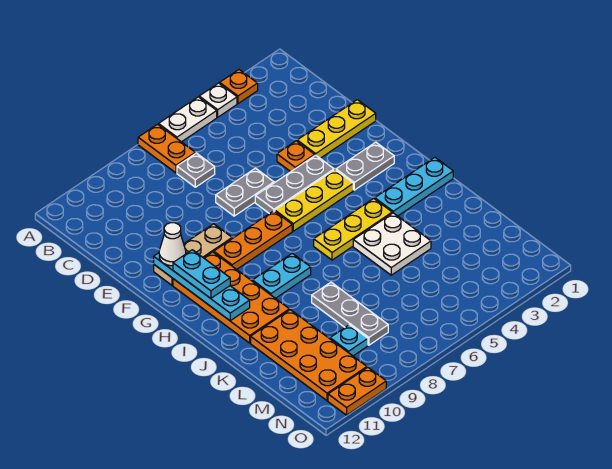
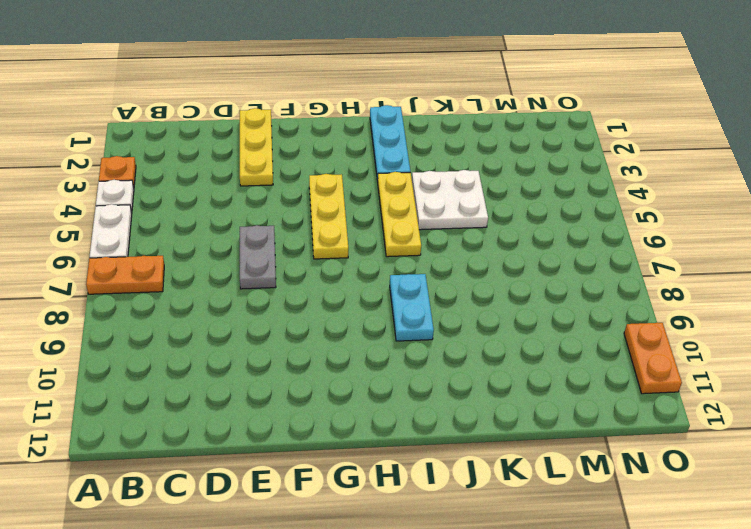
none -> grey 1x1 plate [177,153,215,187]
none -> orange 1x1 plate [277,141,315,172]
none -> grey 1x3 plate [255,155,334,214]

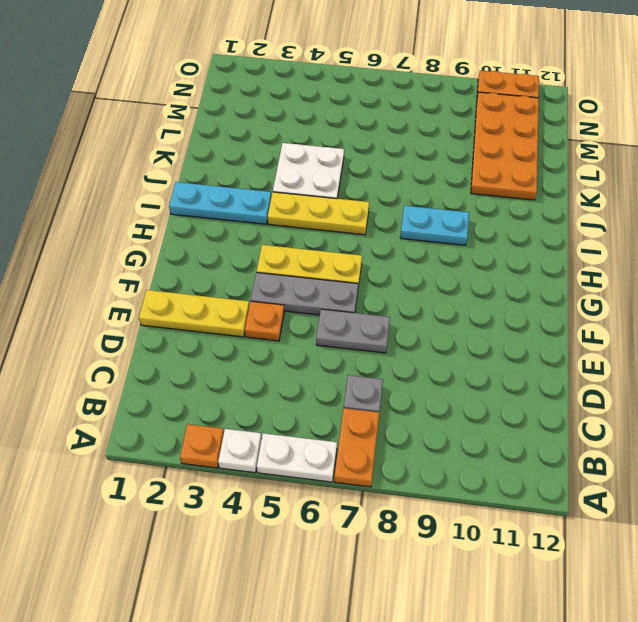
none -> tan 1x3 plate [154,224,232,285]
none -> grey 1x2 plate [336,142,394,190]
none -> orange 1x3 plate [214,211,292,269]

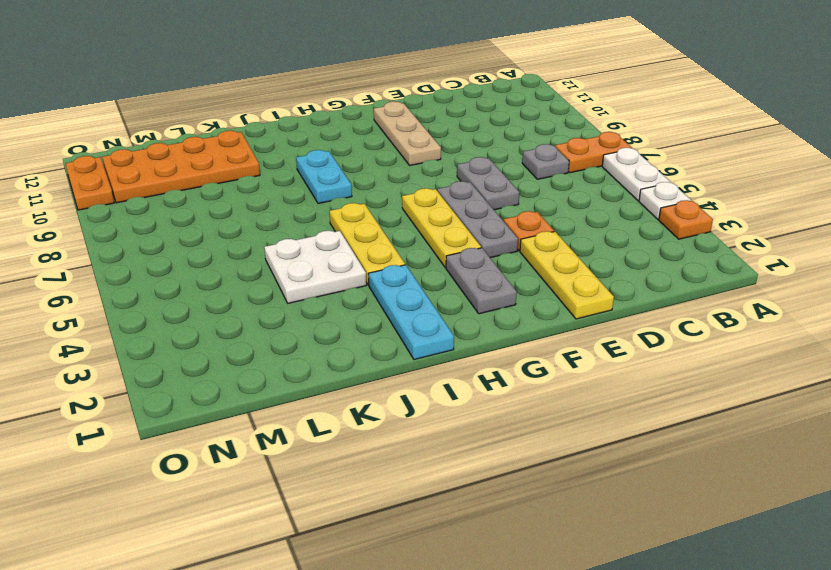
none -> orange 1x3 plate [214,211,292,269]
none -> orange 2x4 plate [173,252,289,343]
none -> grey 1x3 plate [312,282,388,345]

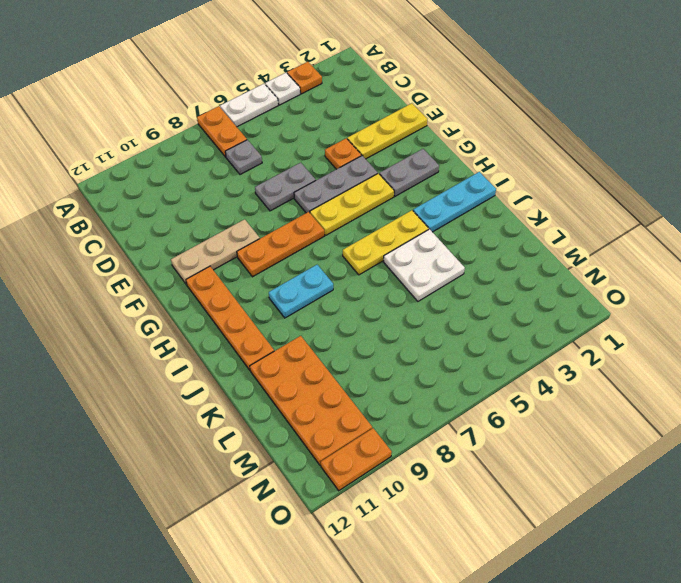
orange 1x4 plate [186,266,274,370] -> orange 2x4 plate [173,252,289,343]
none -> grey 1x3 plate [312,282,388,345]
none -> cyan 1x1 plate [330,325,368,356]
none -> cyan 1x4 plate [154,253,250,321]

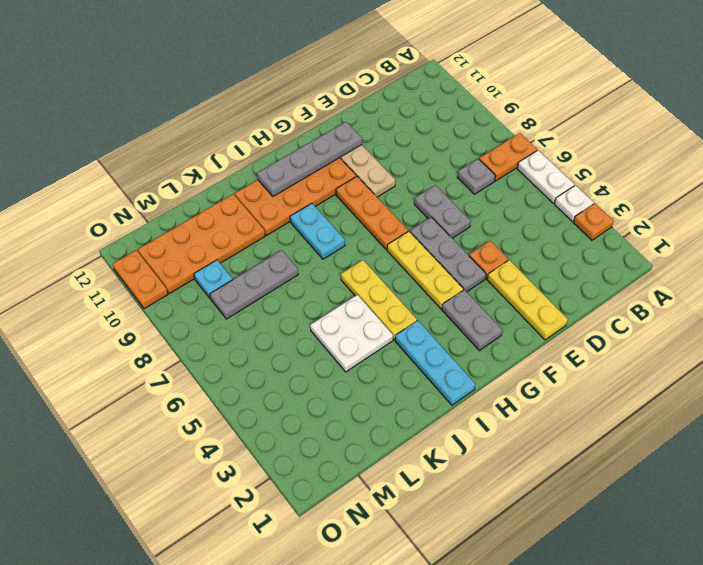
grey 1x4 plate [257,122,362,196] -> cyan 1x4 plate [154,253,250,321]
none -> white 1x1 cone [159,223,186,266]
none -> cyan 1x2 plate [173,250,230,298]

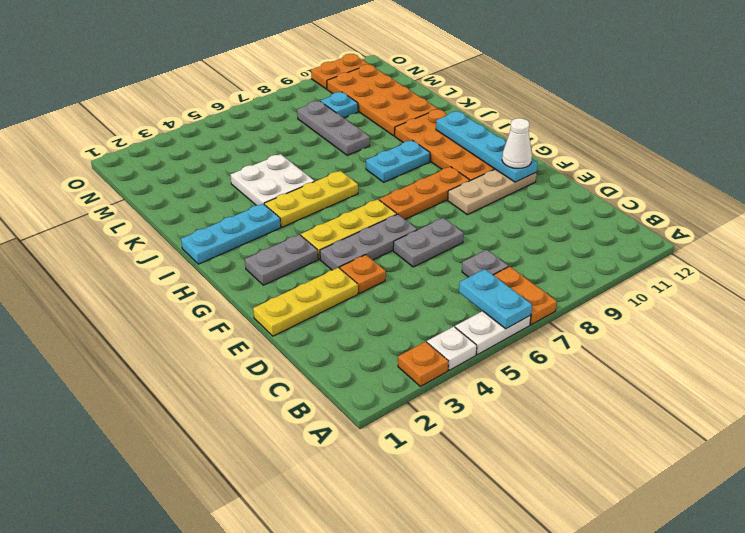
cyan 1x2 plate [459,269,532,329] -> cyan 1x2 plate moved to [173,250,230,298]

